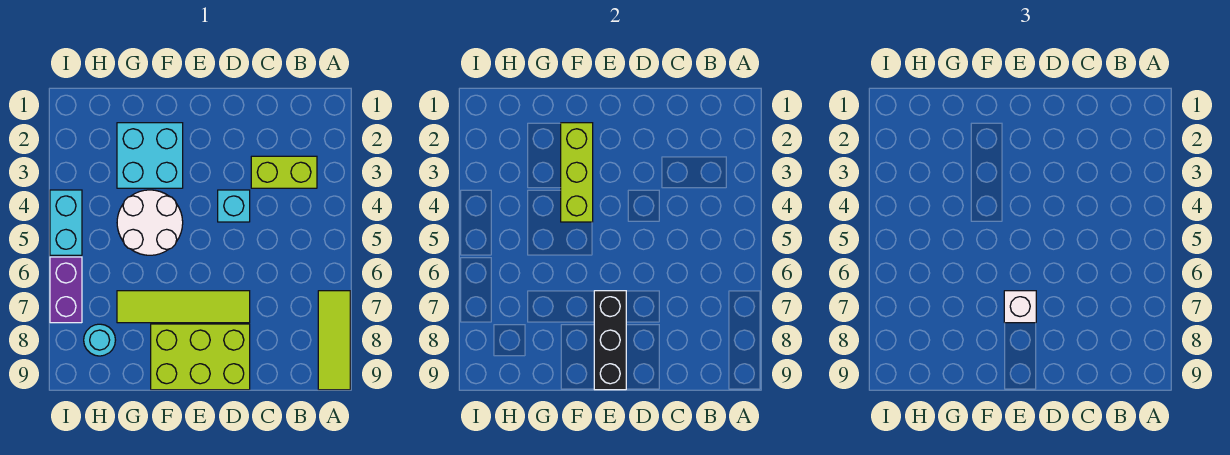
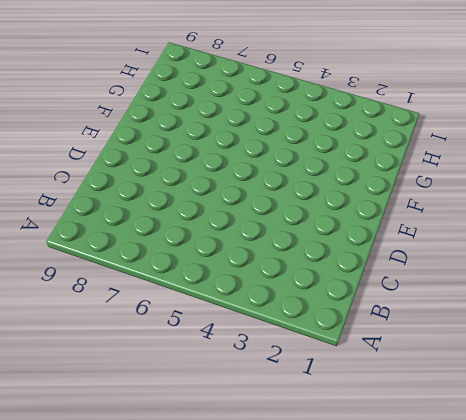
none -> lime 1x3 tile [318,291,350,390]
none -> lime 1x2 brick [251,156,317,188]
none -> cyan 1x1 brick [218,190,250,222]

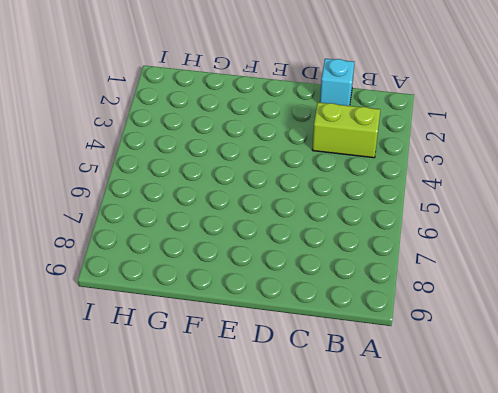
cyan 1x1 brick [320,59,354,106] -> cyan 1x1 brick moved to [218,190,250,222]
none -> lime 1x3 tile [318,291,350,390]
none -> lime 1x4 tile [117,291,250,323]
none -> lime 2x3 brick [151,324,250,390]

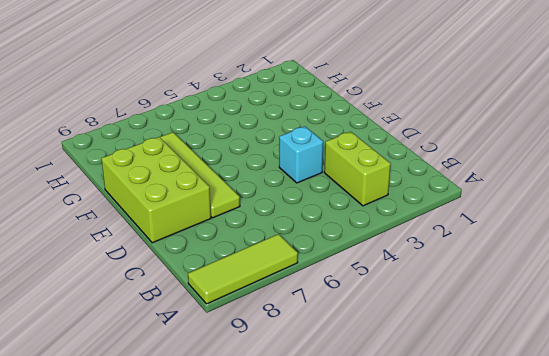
none -> cyan 2x2 brick [117,123,183,188]
none -> white 2x2 round brick [117,190,183,255]
none -> cyan 1x1 round brick [84,324,115,356]

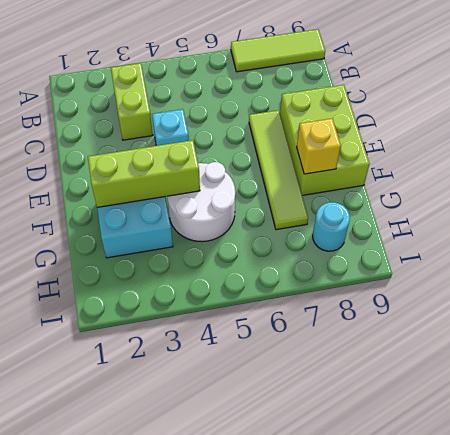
yellow 1x1 brick [297,119,341,174] -> none
none -> cyan 1x2 brick [50,190,82,255]
none -> purple 1x2 brick [50,257,82,323]
none -> black 1x3 brick [594,291,626,390]

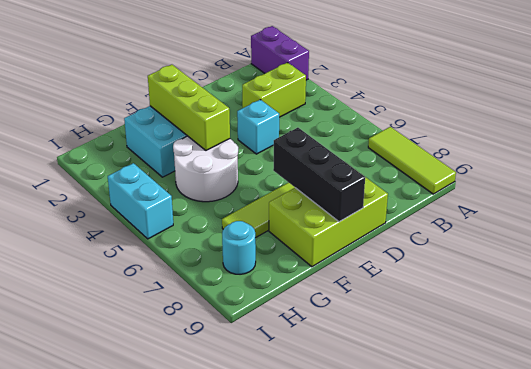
purple 1x2 brick [251,26,309,80] -> purple 1x2 brick moved to [50,257,82,323]
none -> white 1x1 brick [1004,291,1036,323]

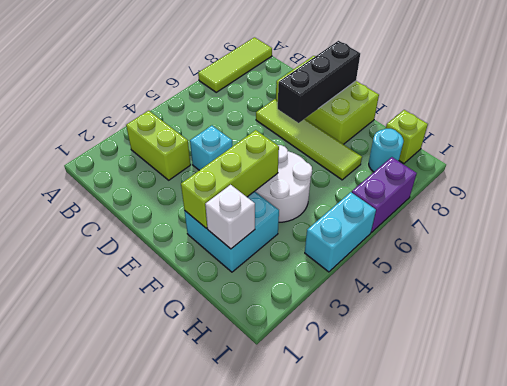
white 1x1 brick [205,185,255,249] -> white 1x1 brick moved to [1004,291,1036,323]
lime 1x1 brick [386,110,428,164] -> none

